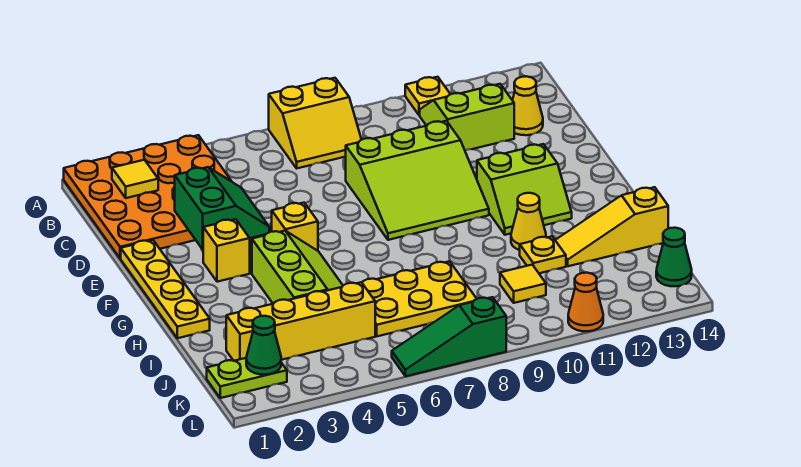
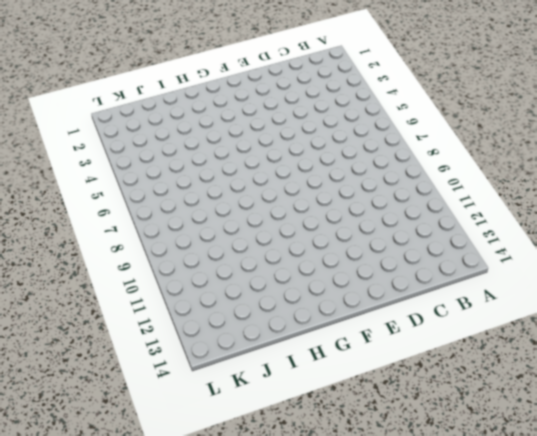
none -> orange 4x4 plate [64,135,232,258]
none -> yellow 2x2 slope [269,78,361,168]
none -> yellow 1x1 plate [405,77,450,115]

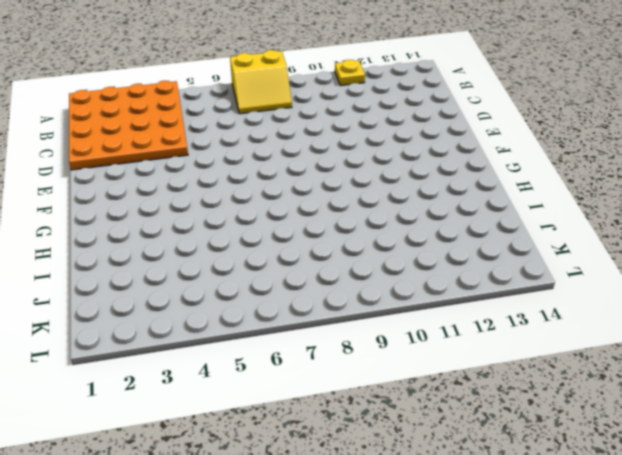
none -> lime 2x2 slope [420,84,514,150]
none -> yellow 1x1 cone [512,76,543,135]
none -> lime 3x3 slope [346,121,489,240]

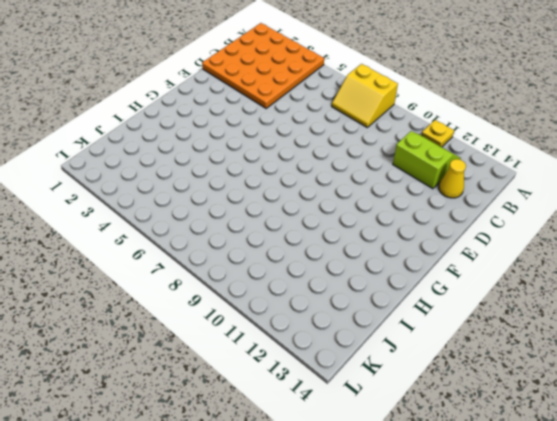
none -> lime 3x3 slope [346,121,489,240]
none -> yellow 1x4 plate [121,240,210,338]
none -> yellow 1x1 brick [203,219,250,282]

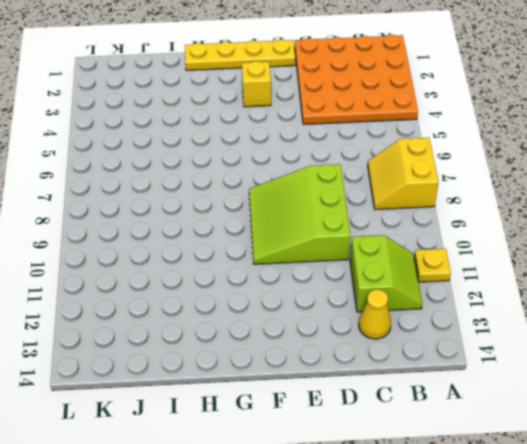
none -> yellow 1x1 brick [272,203,318,251]
none -> lime 2x2 slope [477,144,572,235]
none -> lime 2x3 slope [252,231,343,304]

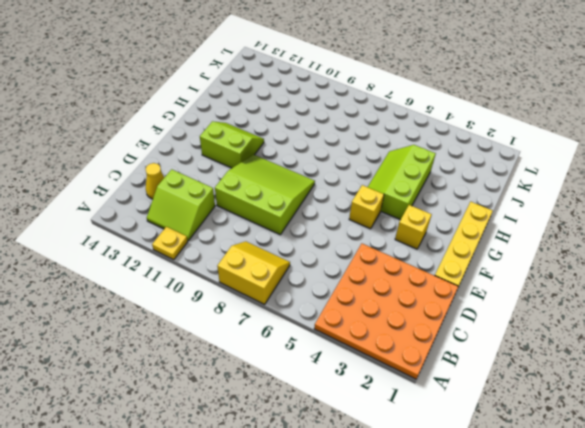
none -> yellow 1x1 cone [511,193,546,250]
none -> yellow 2x3 plate [362,261,476,336]
none -> yellow 1x1 plate [520,236,566,273]

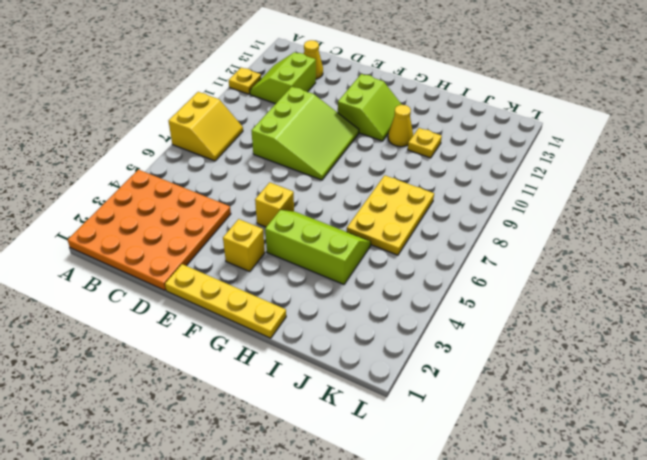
none -> yellow 1x3 slope [555,187,668,266]
none -> yellow 1x4 brick [226,282,375,361]
none -> yellow 1x1 tile [500,265,546,303]

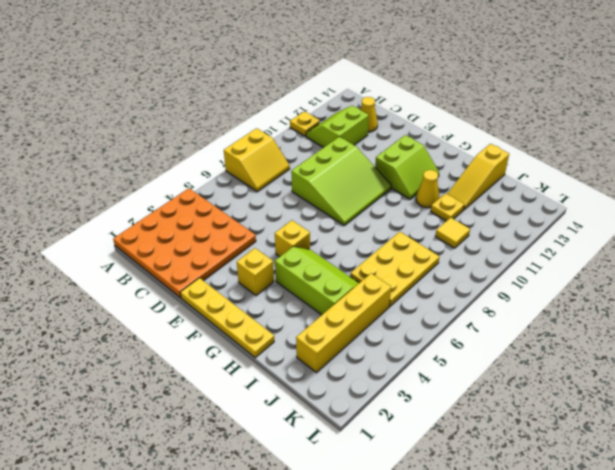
none -> lime 1x2 plate [207,358,287,398]
none -> green 1x1 cone [656,228,692,286]
none -> green 1x3 slope [392,297,506,376]

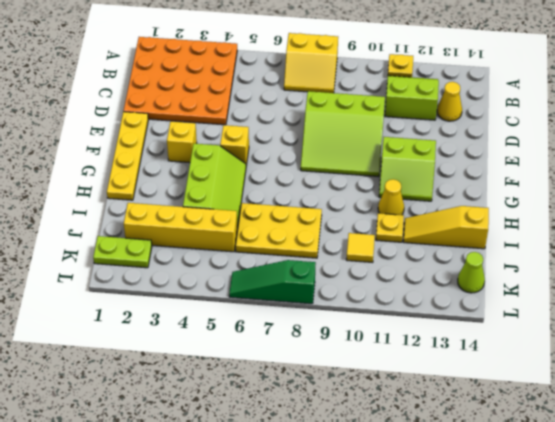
lime 1x1 cone [458,252,485,293] -> green 1x1 cone [656,228,692,286]
none -> orange 1x1 cone [568,273,603,331]
none -> yellow 1x1 tile [112,160,158,198]
none -> green 2x2 slope [175,167,269,249]

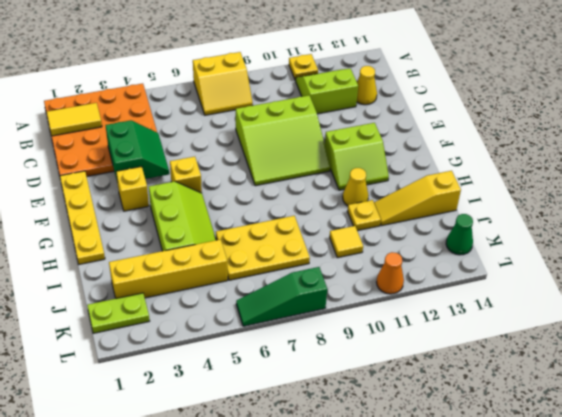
yellow 1x2 tile [47,103,102,136] -> yellow 1x1 tile [112,160,158,198]
none -> green 1x1 cone [246,316,281,375]

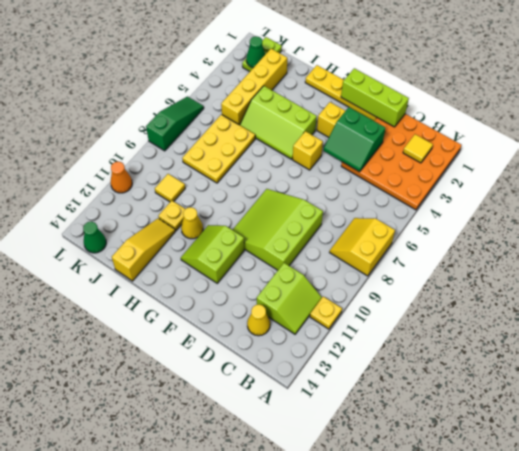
lime 1x3 brick [341,68,409,127] -> none

